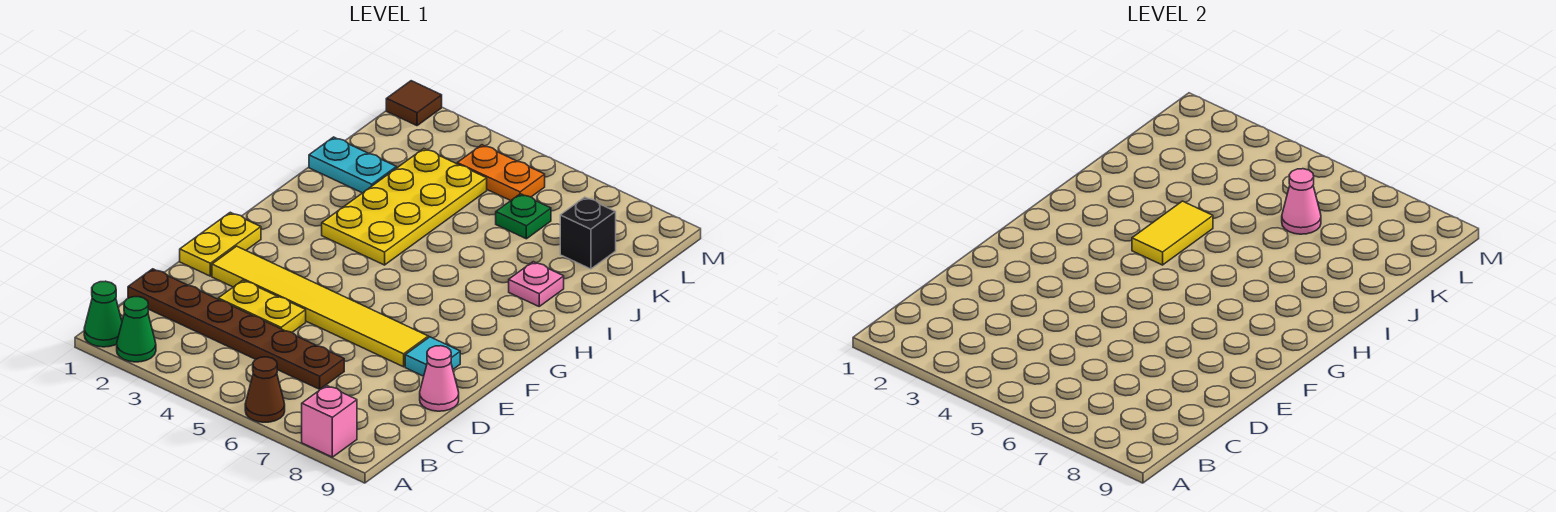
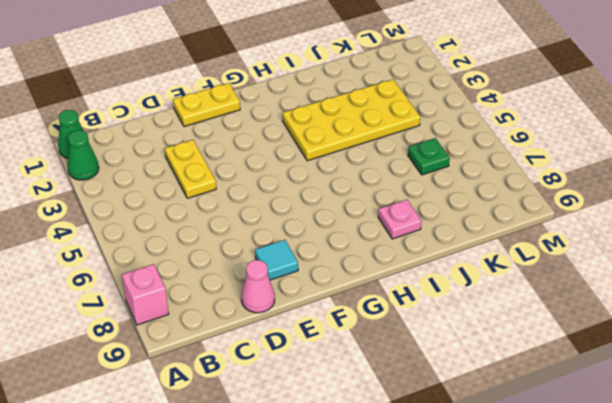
none -> brown 1x1 cone [245,357,285,422]
none -> brown 1x6 plate [128,269,344,389]
none -> yellow 1x6 tile [212,246,428,367]

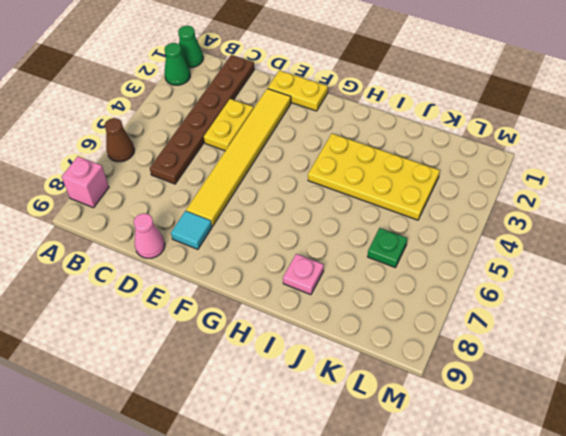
none -> cyan 1x2 plate [309,137,396,193]
none -> black 1x1 brick [560,197,616,269]
none -> orange 1x2 plate [457,145,545,201]

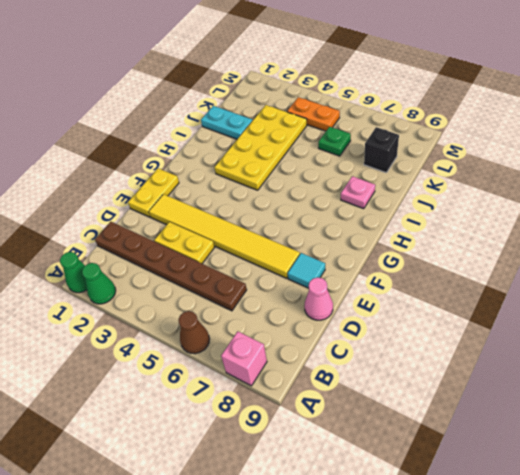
none -> brown 1x1 tile [386,81,442,126]
none -> yellow 1x2 tile [1132,201,1213,265]
none -> pink 1x1 cone [1282,169,1321,234]

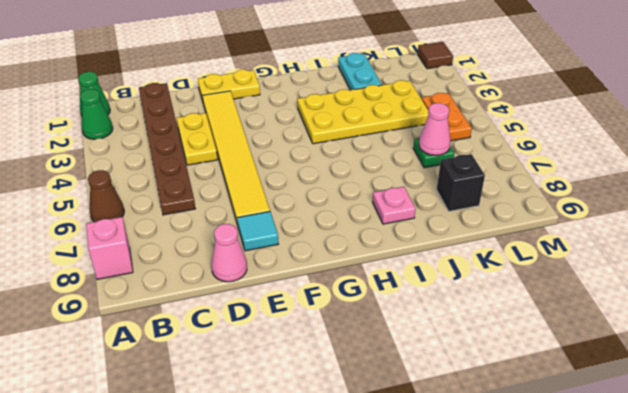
none -> yellow 1x2 tile [1132,201,1213,265]

